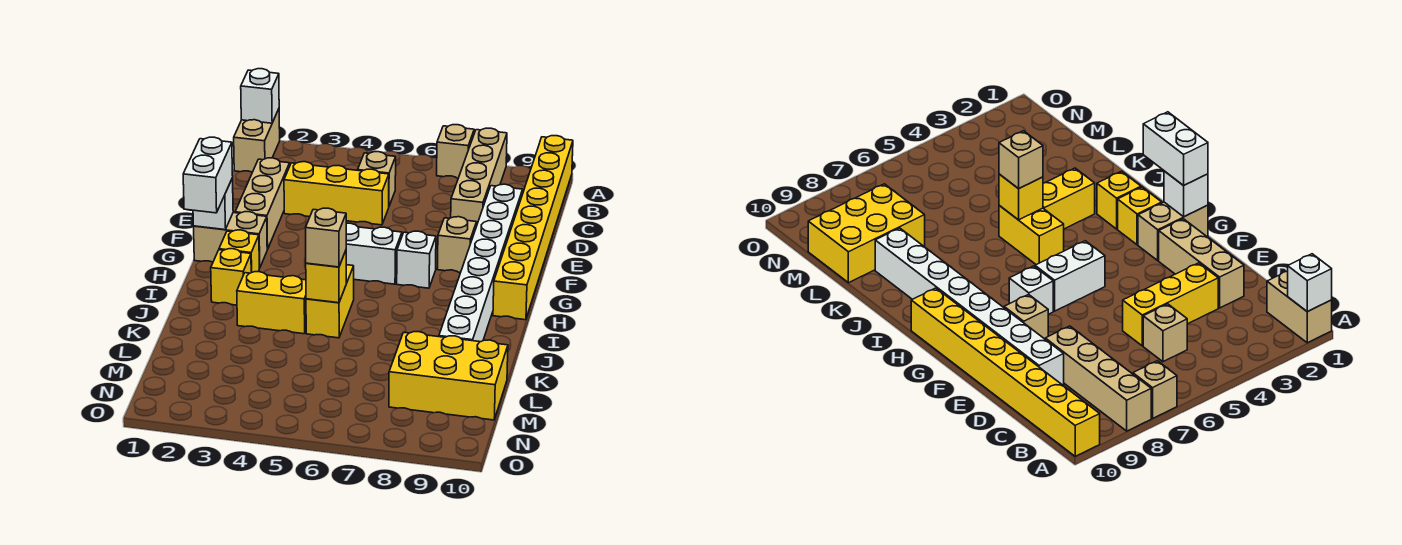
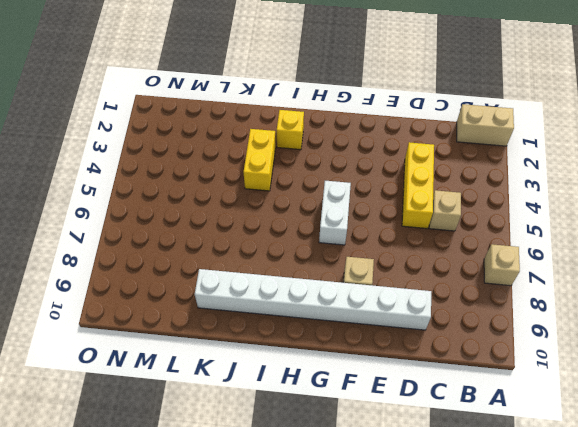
none -> tan 1x4 brick [451,128,507,226]
none -> yellow 1x8 brick [493,136,573,320]
none -> tan 1x3 brick [235,158,290,249]

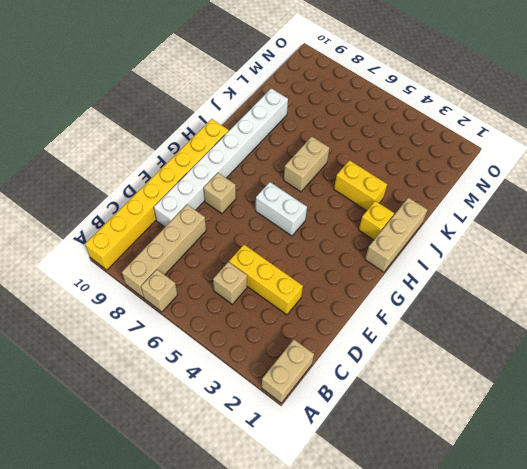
tan 1x3 brick [365,198,427,272] -> tan 1x3 brick moved to [235,158,290,249]
tan 1x2 brick [284,137,329,192] -> tan 1x2 brick turned to [194,212,267,268]
none -> white 1x1 brick [397,231,436,288]
none -> yellow 1x1 brick [219,230,259,272]
none -> yellow 1x2 brick [306,265,354,338]

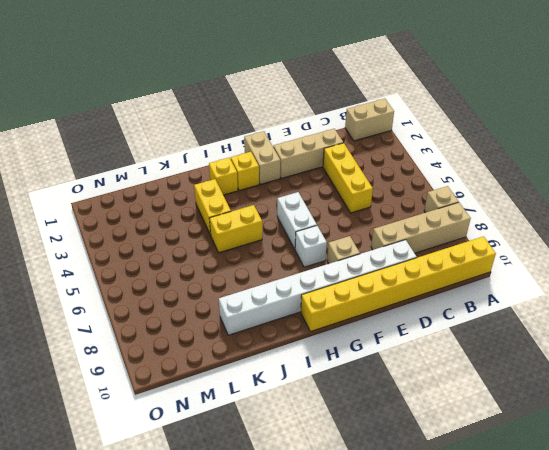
none -> tan 1x1 brick [358,152,396,206]
none -> yellow 2x3 brick [389,332,508,420]
none -> white 1x1 brick [241,69,279,123]

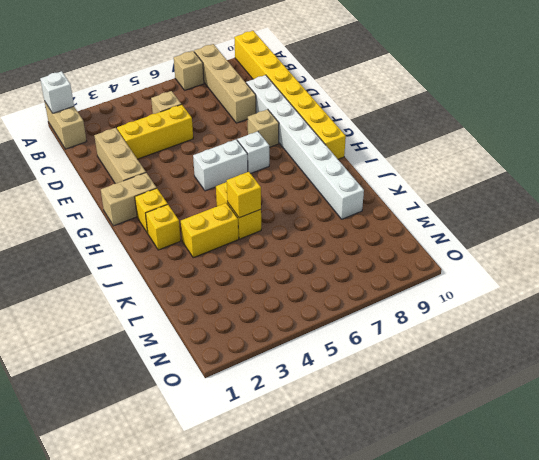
none -> yellow 2x3 brick [389,332,508,420]
none -> white 1x1 brick [193,178,233,230]
none -> white 1x2 brick [183,137,233,213]

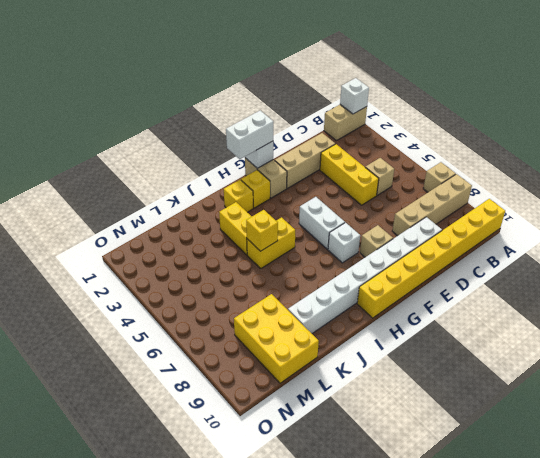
none -> tan 1x1 brick [306,208,346,267]

